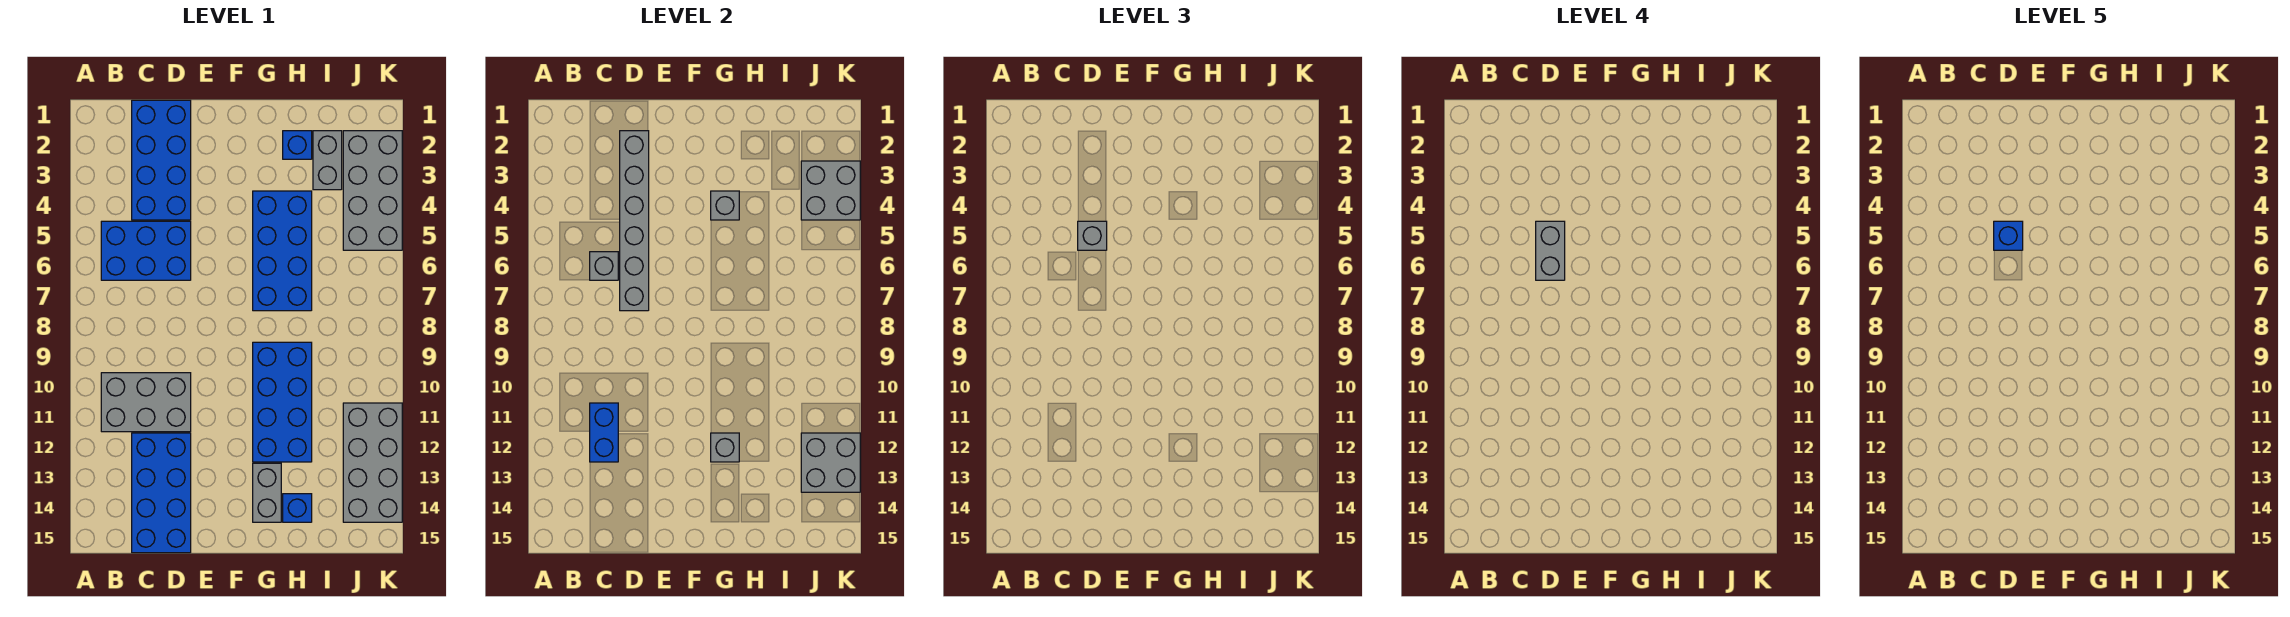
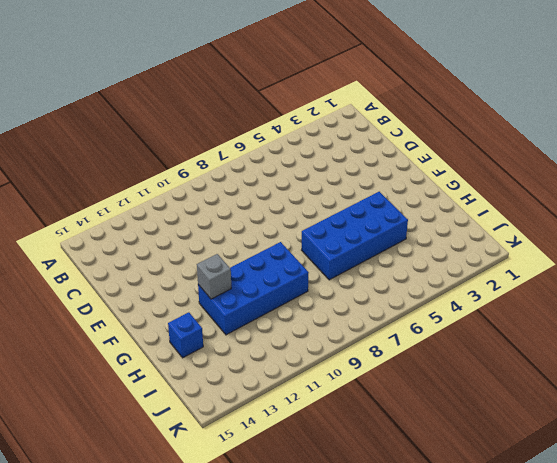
none -> blue 2x3 brick [101,221,191,280]
none -> grey 2x3 brick [101,373,191,432]
none -> blue 2x4 brick [132,100,191,220]

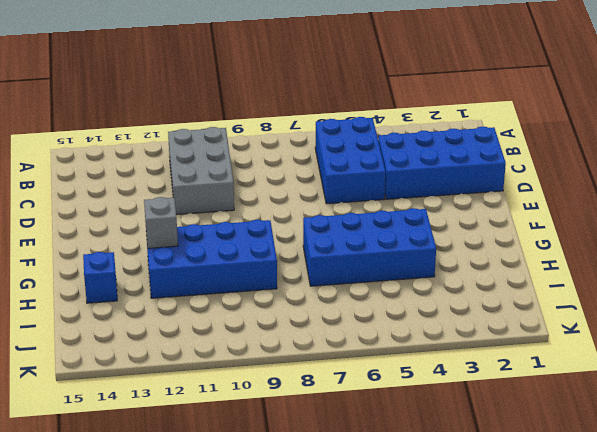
none -> blue 2x4 brick [132,433,191,553]
none -> grey 1x2 brick [253,463,281,522]
none -> blue 1x1 brick [283,131,312,159]

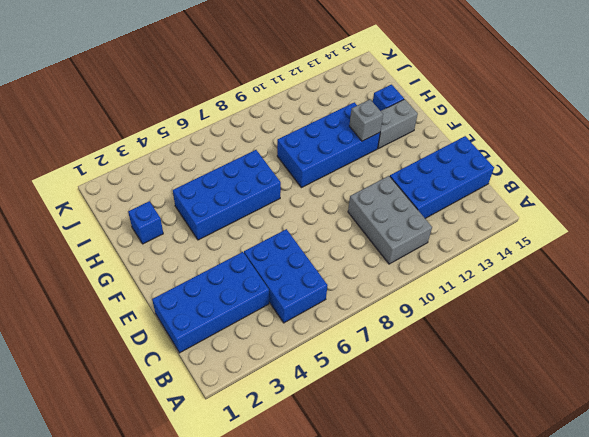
none -> grey 1x2 brick [313,131,342,190]
none -> grey 2x4 brick [343,131,402,250]
none -> grey 2x4 brick [343,403,402,522]

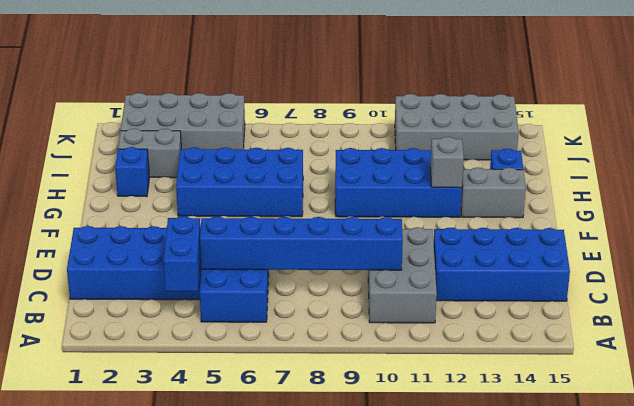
blue 1x2 brick [163,216,201,292] -> blue 1x2 brick turned to [590,403,618,462]
blue 1x6 brick [200,216,403,270] -> grey 1x1 brick [590,252,618,280]
none -> grey 1x6 brick [620,131,649,311]
none -> grey 1x1 brick [711,191,739,220]
none -> grey 2x2 brick [801,161,860,220]

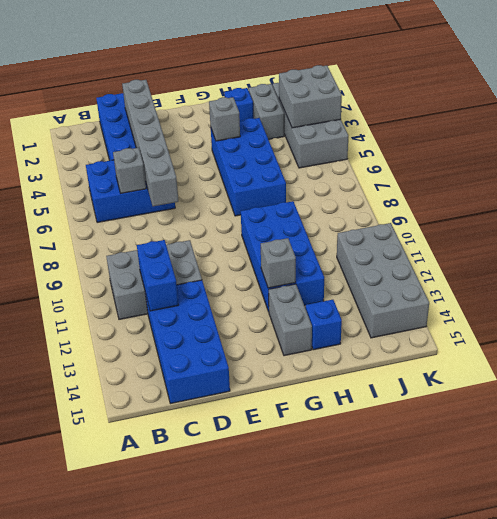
none -> grey 2x2 brick [801,433,860,492]
none -> grey 1x1 brick [1078,221,1107,250]
none -> grey 1x2 brick [1536,221,1565,280]

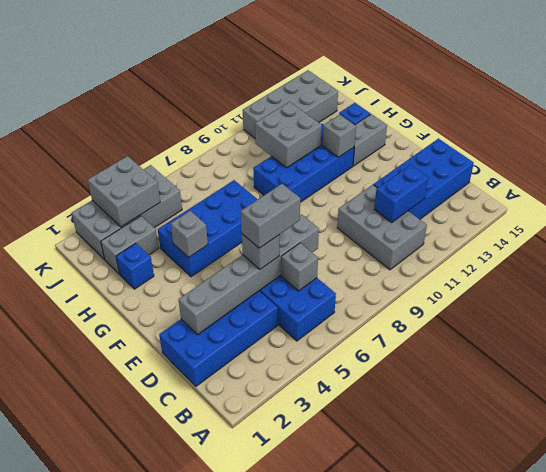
grey 2x2 brick [255,102,322,168] -> grey 2x2 brick moved to [801,433,860,492]
none -> blue 1x1 brick [1994,221,2023,250]

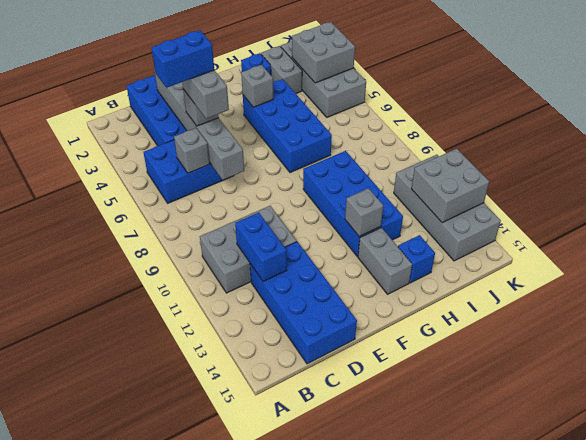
blue 1x2 brick [152,30,214,88] -> blue 1x1 brick [1994,221,2023,250]

